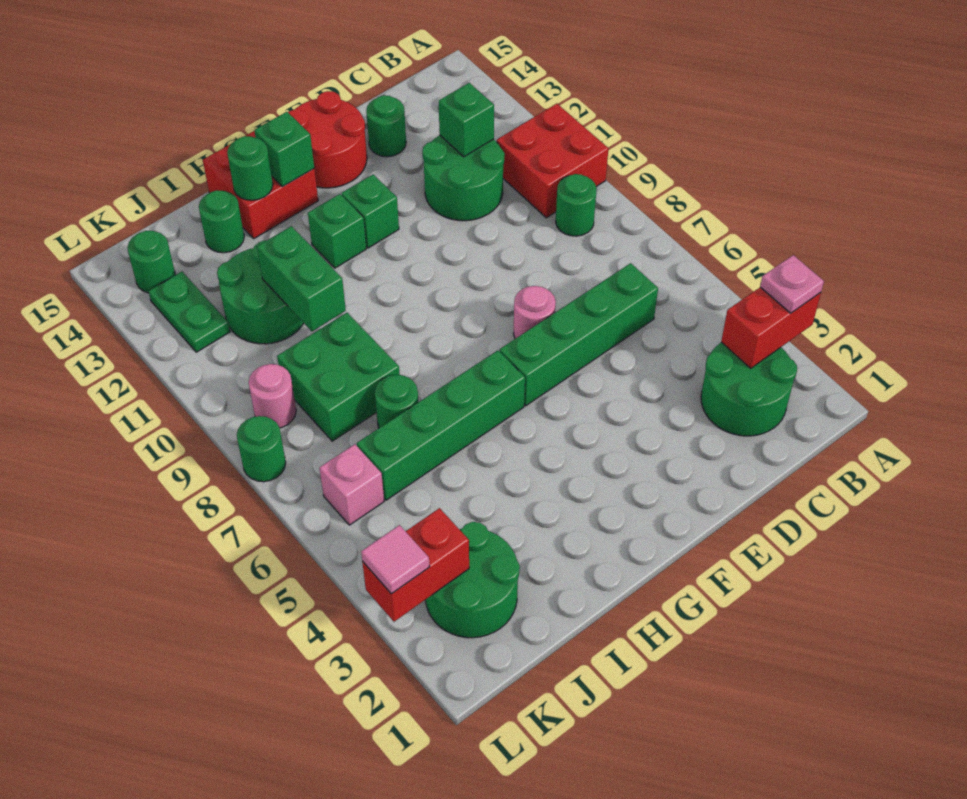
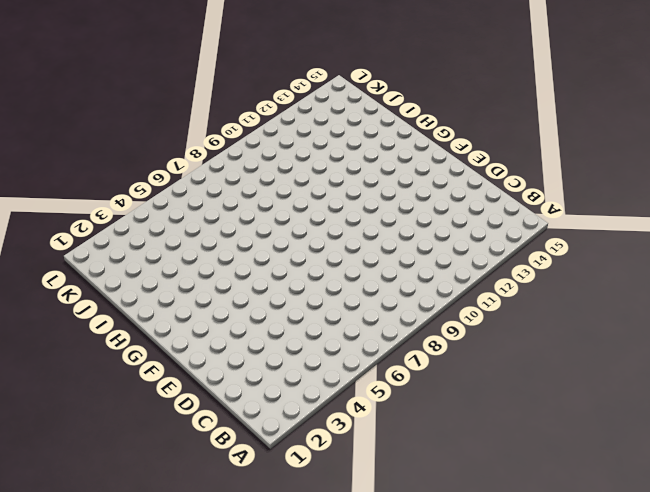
none -> red 2x2 brick [497,104,608,218]
none -> green 2x2 round brick [701,342,797,436]
none -> green 1x1 round brick [556,174,597,236]
none -> green 1x4 brick [500,263,658,406]

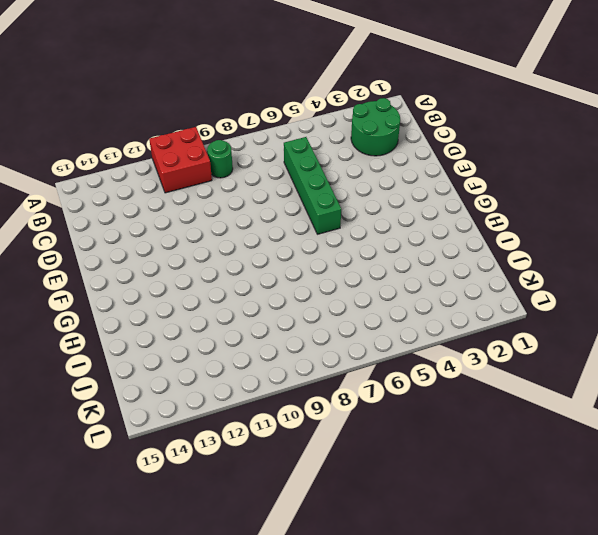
none -> green 2x2 round brick [422,135,505,221]
none -> green 1x1 round brick [366,95,406,157]
none -> pink 1x1 round brick [513,286,556,339]
none -> red 2x2 round brick [288,91,367,188]

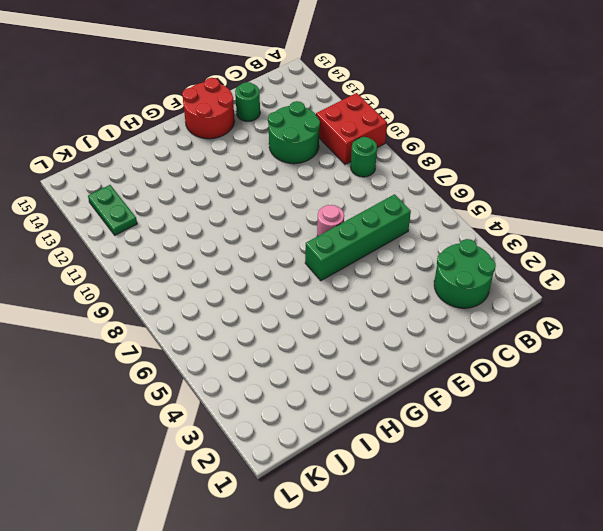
none -> green 1x1 brick [342,174,399,248]
none -> green 1x4 brick [357,350,525,500]
none -> green 1x1 brick [308,194,366,268]
none -> red 2x2 brick [203,131,318,239]

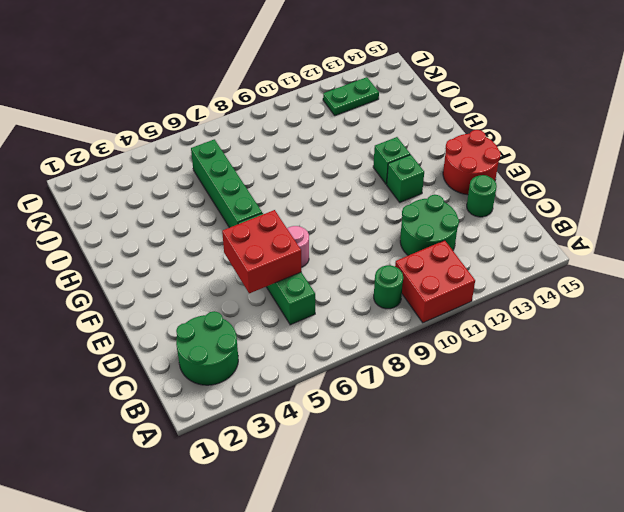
red 2x2 brick [222,210,301,293] -> red 2x2 brick moved to [203,131,318,239]
none -> green 1x1 round brick [375,375,418,428]
none -> green 2x2 brick [277,313,400,441]
none -> green 2x2 round brick [217,240,304,344]
none -> green 1x1 round brick [199,190,244,253]

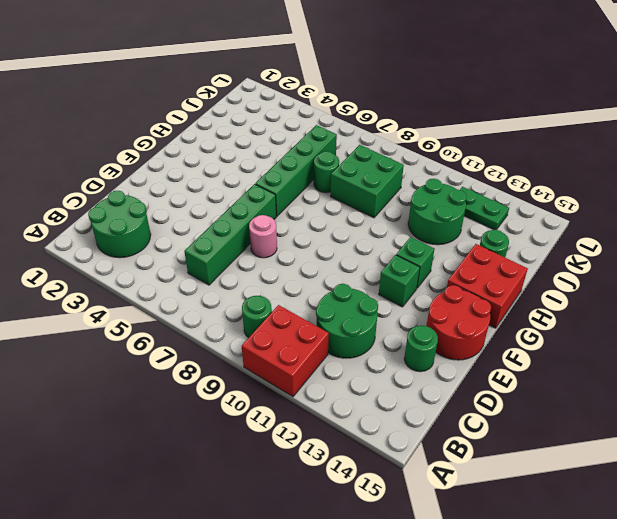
none -> green 2x2 round brick [426,522,520,638]
none -> pink 1x1 brick [319,444,384,525]
none -> pink 1x1 round brick [249,364,296,428]
none -> green 1x1 round brick [127,231,175,293]

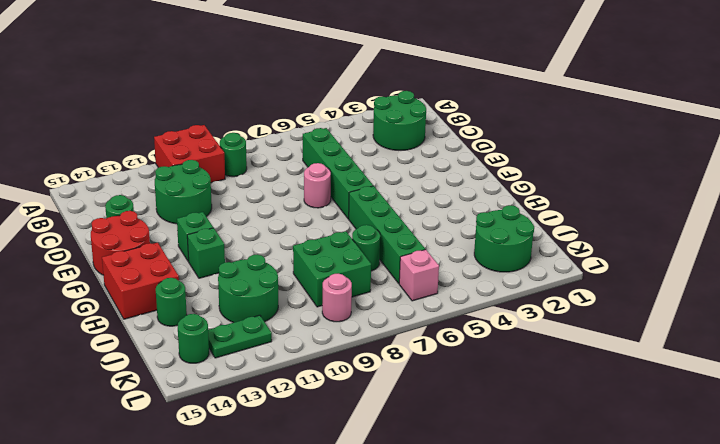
none -> green 1x1 round brick [237,416,286,482]
none -> red 1x2 brick [721,287,821,368]
none -> green 1x1 brick [439,83,494,157]
none -> green 1x1 brick [254,112,314,187]

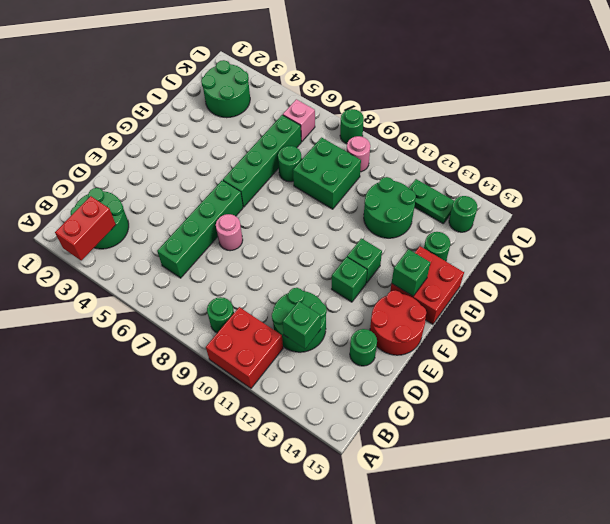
none -> green 1x1 round brick [227,136,273,200]
none -> green 1x2 brick [257,226,346,331]
none -> red 1x2 brick [362,508,469,622]
none -> pink 1x1 plate [760,255,824,313]

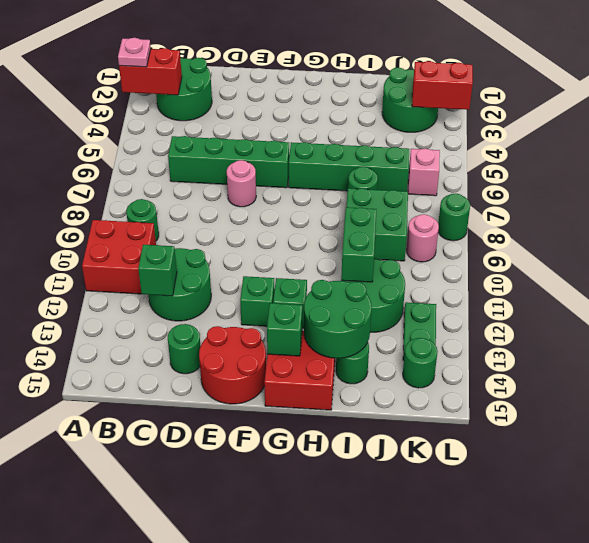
green 2x2 round brick [304,280,372,358] -> green 1x1 round brick [227,136,273,200]
none -> pink 1x1 tile [361,525,430,594]

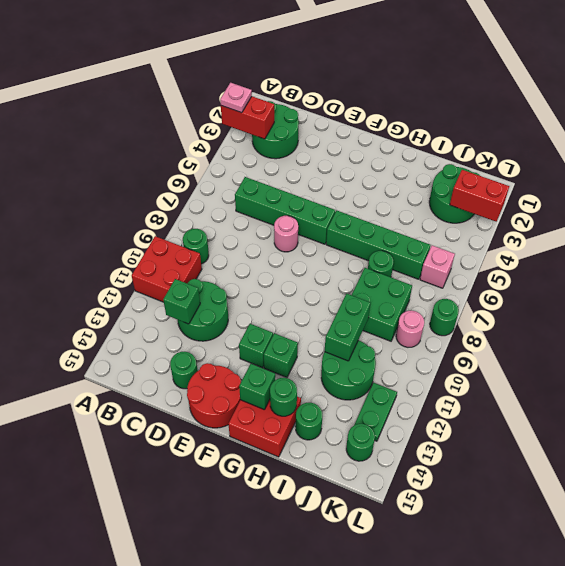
none -> pink 1x1 tile [361,525,430,594]

